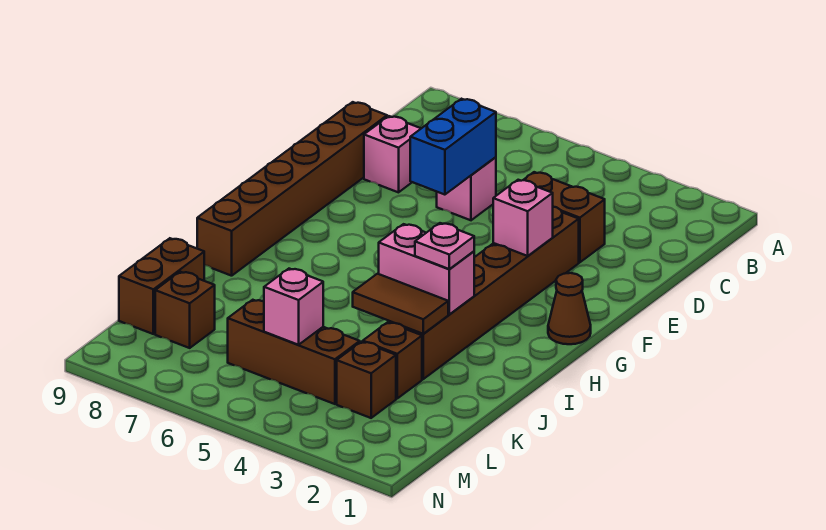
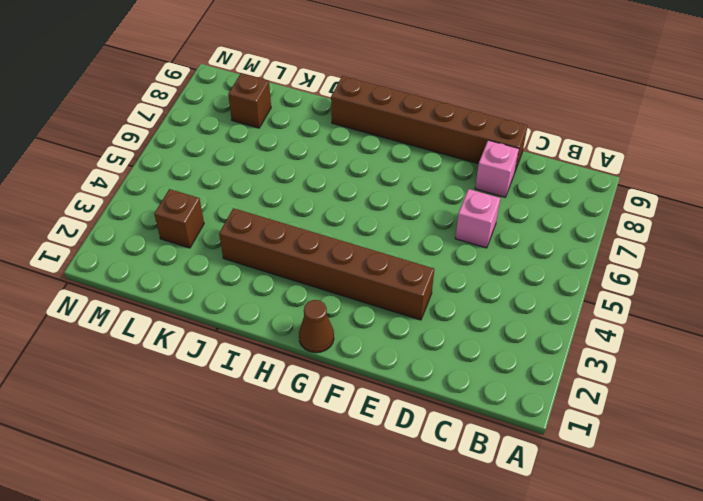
none -> brown 1x2 brick [524,172,605,262]
none -> brown 1x1 brick [363,322,422,398]
none -> brown 1x2 brick [119,238,204,334]

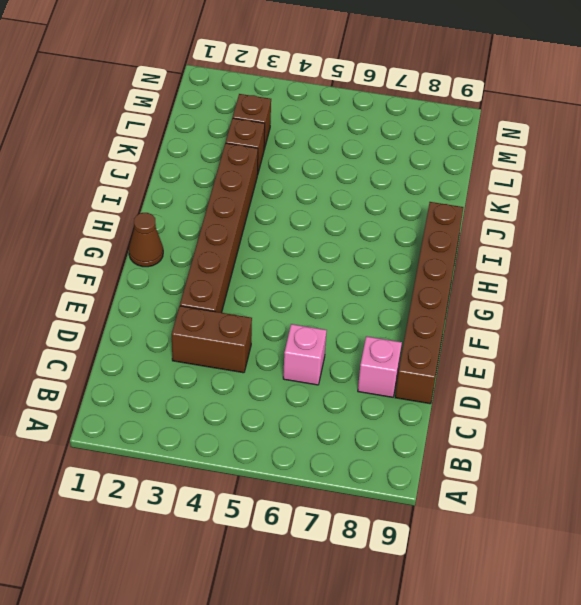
none -> brown 1x2 brick [119,238,204,334]
none -> brown 1x3 brick [228,300,360,404]
none -> brown 1x1 brick [155,272,215,348]

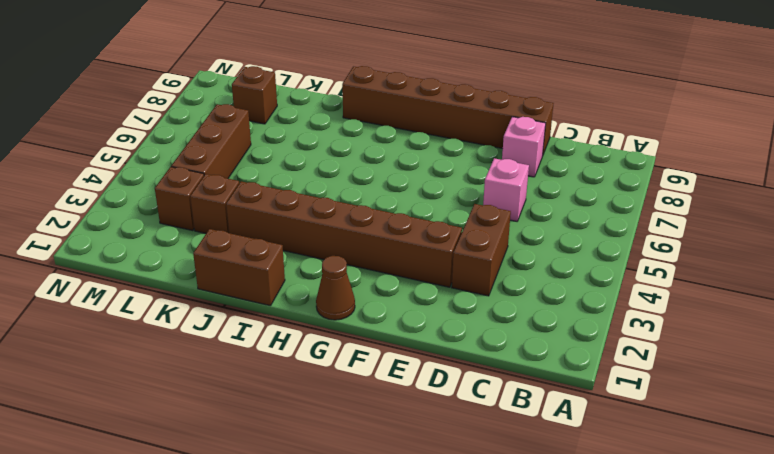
brown 1x2 brick [193,229,285,306] -> brown 1x2 brick moved to [119,238,204,334]
none -> blue 1x2 brick [410,99,496,195]
none -> pink 1x1 brick [493,180,553,256]
none -> pink 1x2 brick [379,224,474,314]

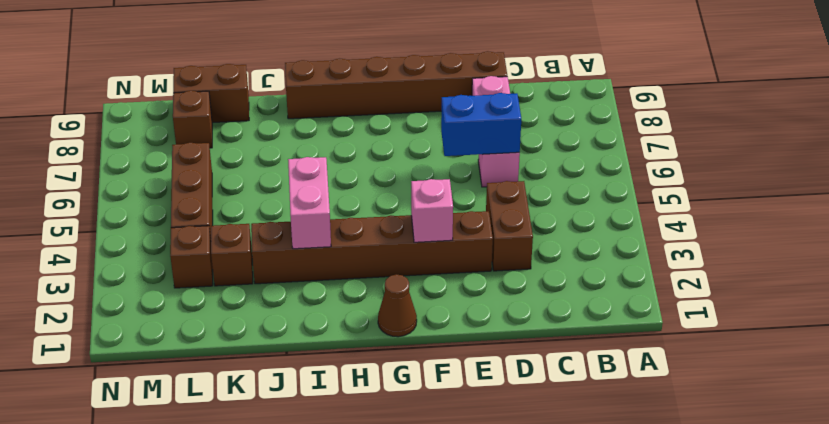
none -> brown 1x2 tile [353,274,448,334]
none -> pink 1x1 brick [264,269,323,345]
none -> pink 1x1 plate [415,223,474,269]

